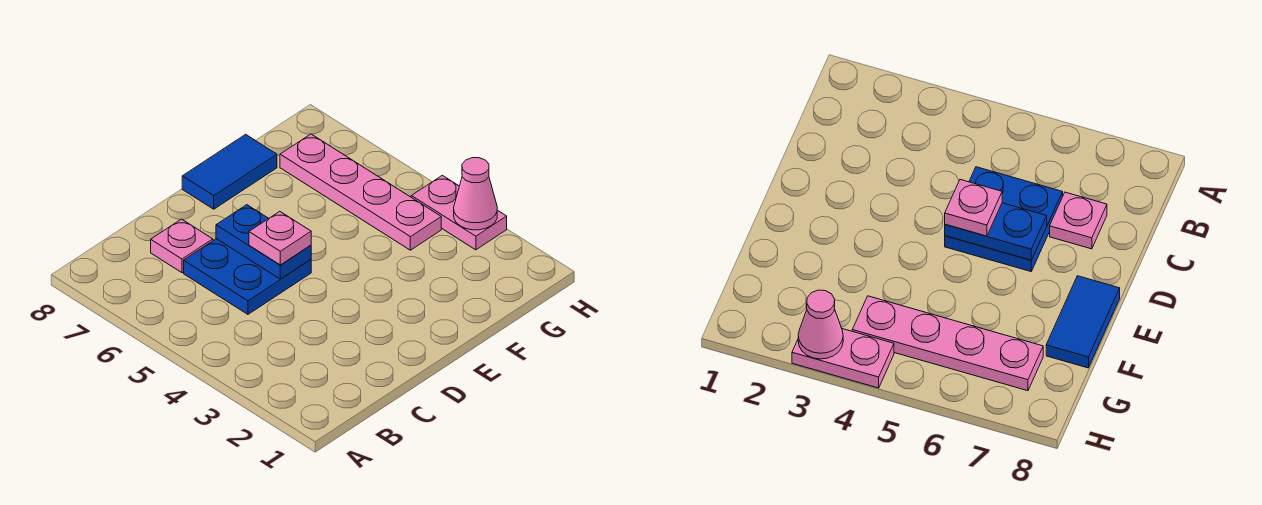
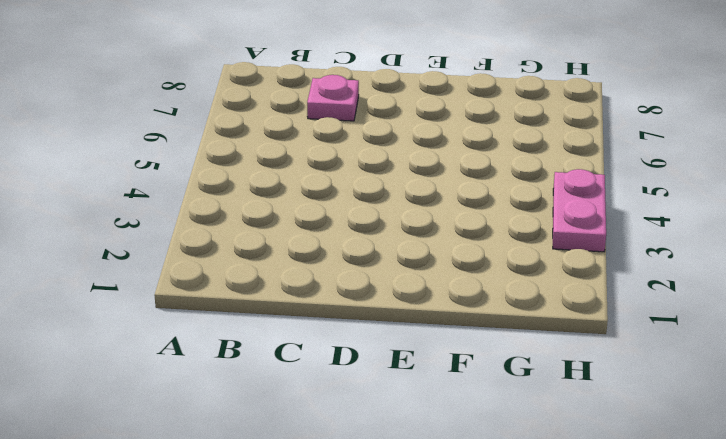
none -> blue 2x2 plate [184,239,311,314]
none -> blue 1x2 tile [182,134,277,209]

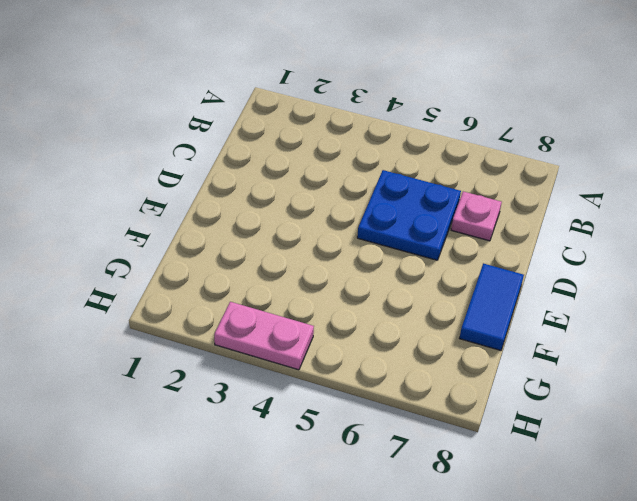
none -> pink 1x4 plate [280,134,441,250]
none -> blue 1x2 plate [216,205,311,279]

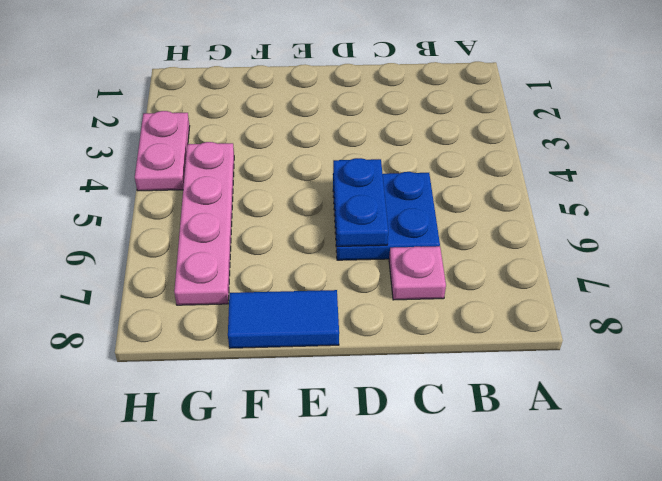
none -> pink 1x1 cone [454,158,497,230]
none -> pink 1x1 plate [249,211,311,265]

